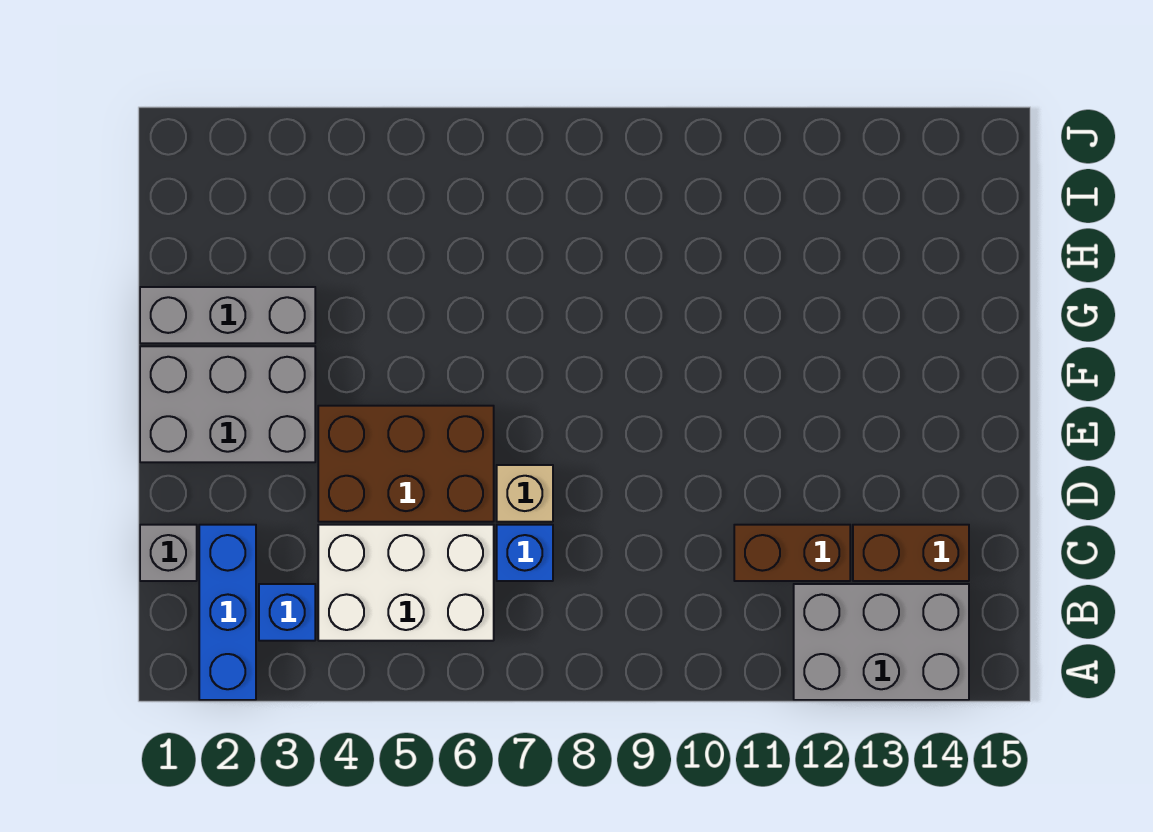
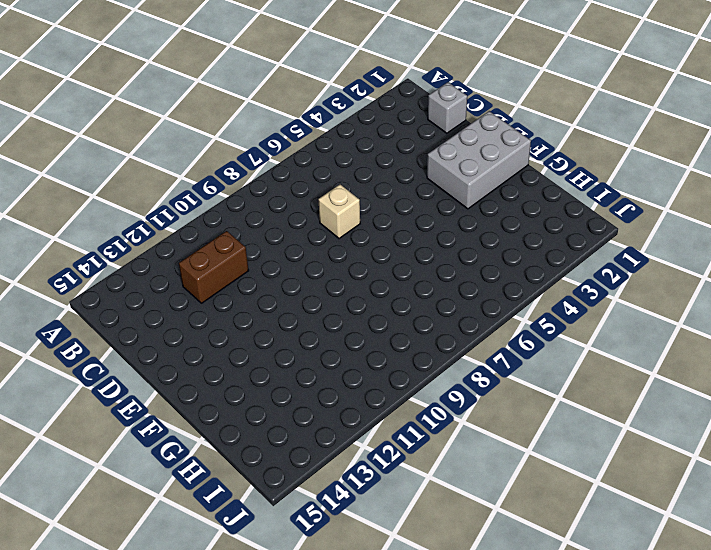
none -> blue 1x3 brick [199,525,256,700]
none -> grey 2x3 brick [794,584,969,700]
none -> blue 1x1 brick [259,584,315,641]

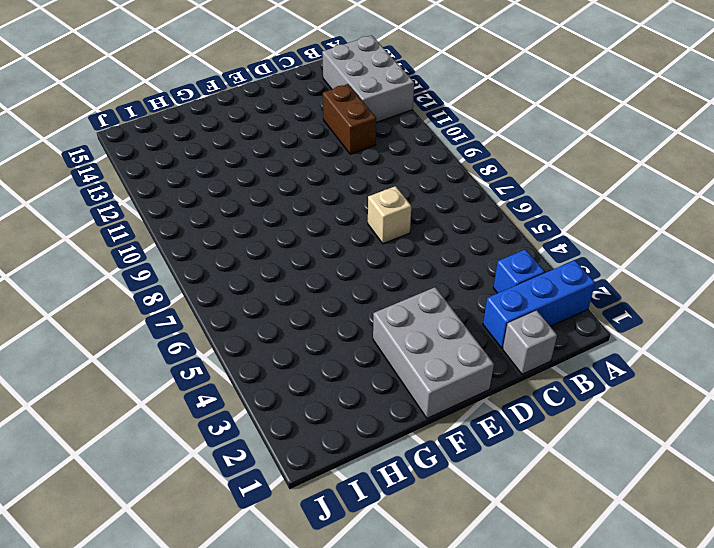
none -> white 2x3 brick [318,525,494,641]
none -> blue 1x1 brick [497,525,553,581]
none -> brown 1x2 brick [853,525,969,581]

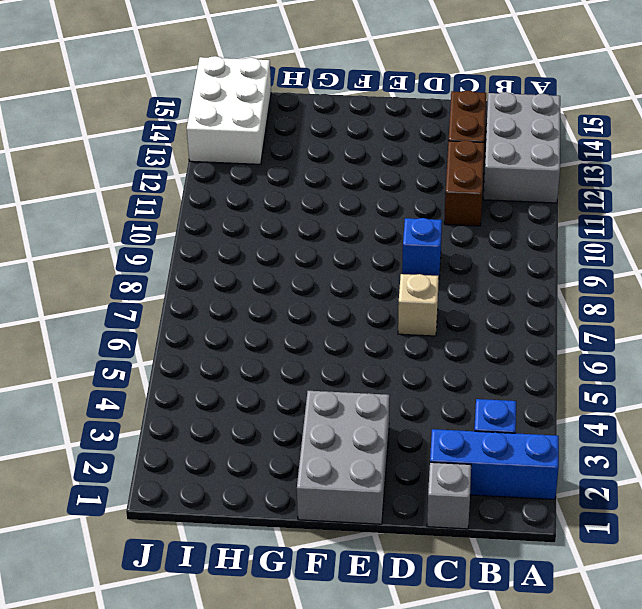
blue 1x1 brick [402,218,442,276] -> blue 1x1 brick moved to [497,525,553,581]
white 2x3 brick [187,56,271,164] -> white 2x3 brick moved to [318,525,494,641]
none -> brown 2x3 brick [318,406,494,522]
none -> grey 1x3 brick [140,287,315,343]

